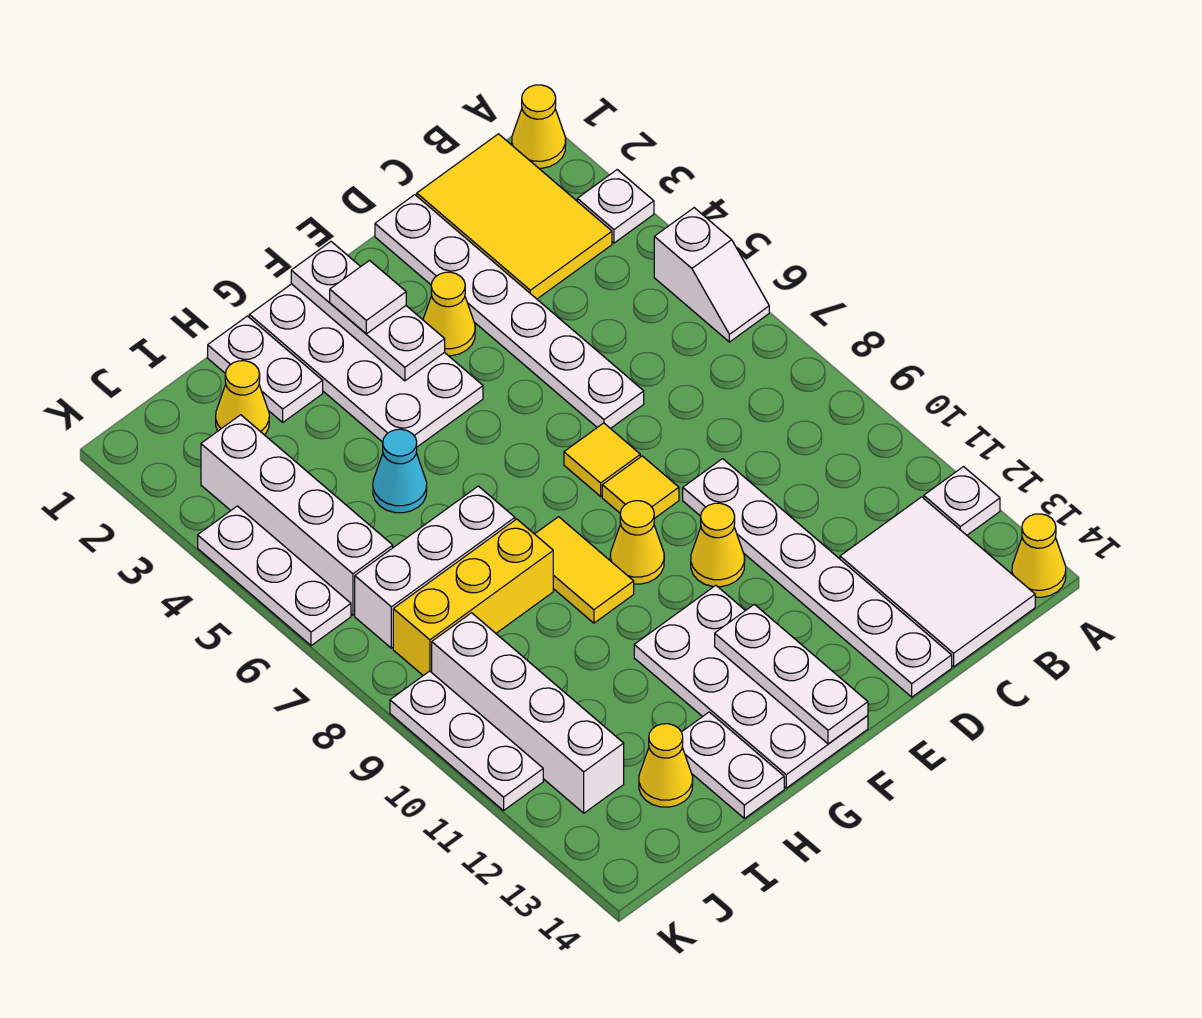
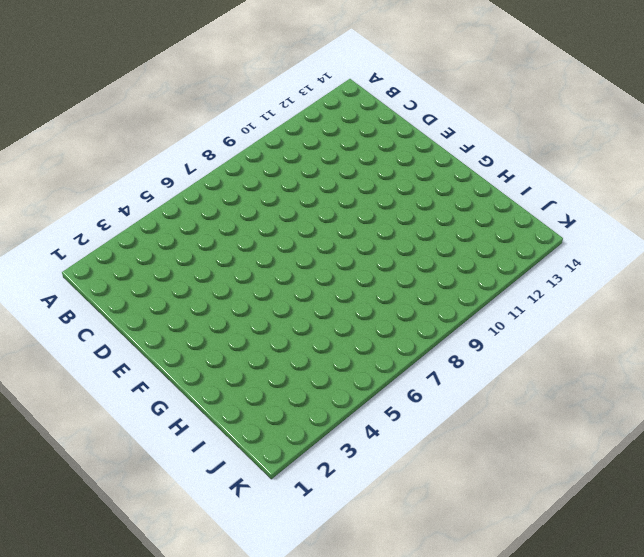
none -> yellow 1x1 cone [512,85,566,168]
none -> white 1x1 plate [577,170,654,243]
none -> white 1x2 slope [654,208,769,342]
none -> white 1x1 plate [924,467,1000,535]

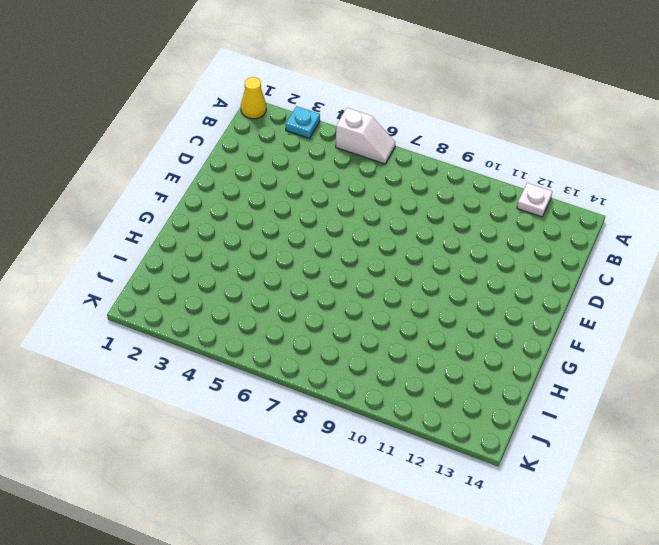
cyan 1x1 plate [286,106,320,138] -> white 1x1 plate [577,170,654,243]
none -> yellow 1x1 cone [1012,514,1066,597]
none -> yellow 2x3 tile [417,134,612,299]
none -> white 2x3 tile [840,497,1035,667]
none -> white 1x6 plate [375,195,644,429]

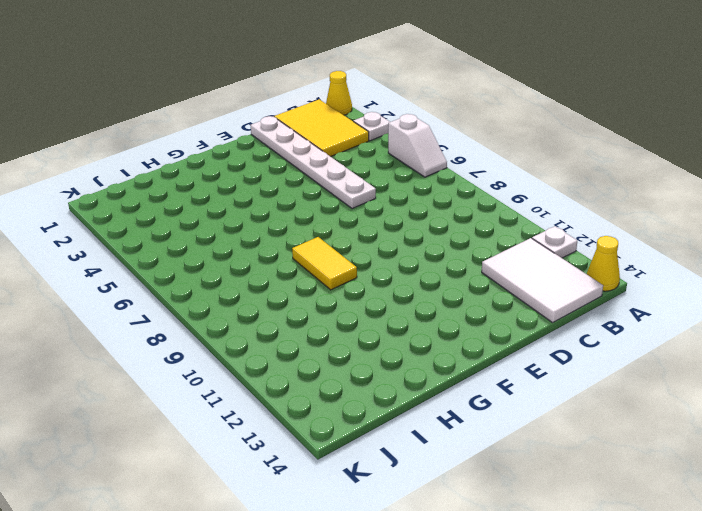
none -> white 1x6 plate [683,459,952,697]
none -> yellow 1x1 cone [423,272,475,356]
none -> yellow 1x1 tile [564,423,640,496]
none -> yellow 1x1 tile [602,456,679,519]

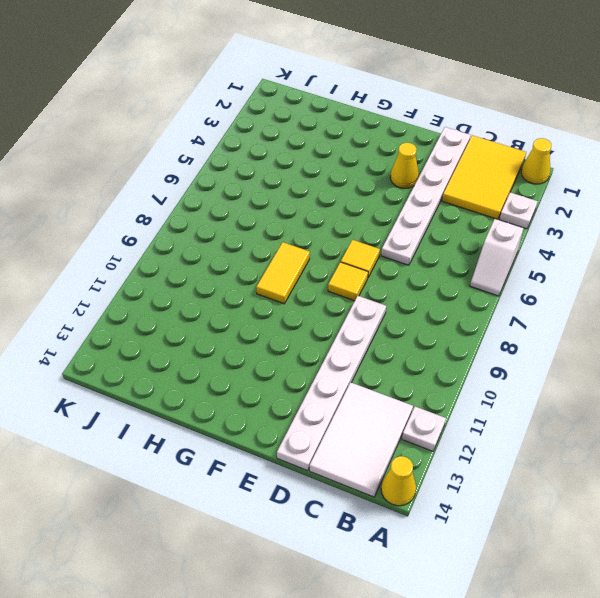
none -> yellow 1x1 cone [691,503,745,587]
none -> white 2x4 plate [249,284,483,447]
none -> yellow 1x1 cone [610,501,664,584]
none -> white 2x4 plate [634,585,868,788]

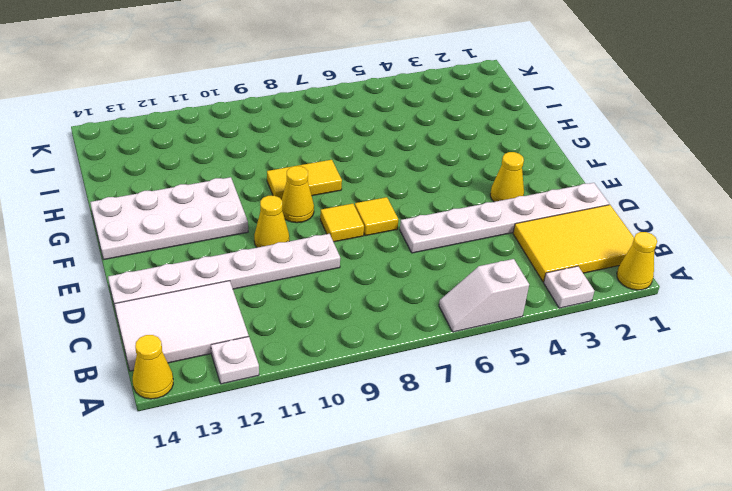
none -> white 2x4 plate [249,284,483,447]
none -> white 1x2 plate [208,316,323,422]
none -> cyan 1x1 cone [373,429,427,513]
none -> white 1x3 brick [355,486,515,648]

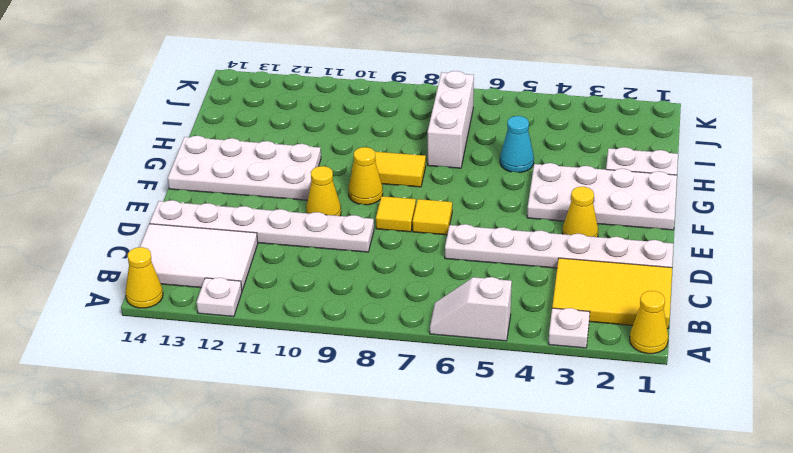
none -> yellow 1x3 brick [393,519,553,675]
none -> white 1x2 plate [682,712,784,818]
none -> yellow 1x1 cone [216,361,269,435]
none -> yellow 1x1 cone [639,724,693,807]

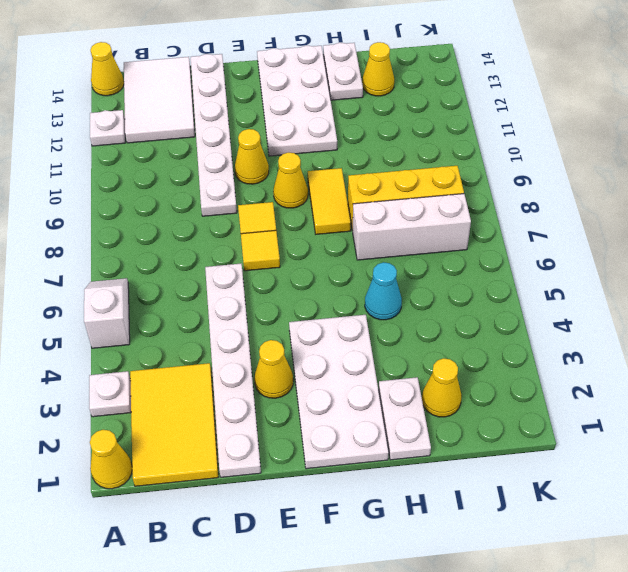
none -> white 1x4 brick [201,415,393,615]
none -> white 1x4 brick [432,613,624,813]
none -> white 1x3 plate [198,506,351,646]
none -> white 1x3 plate [390,671,543,811]

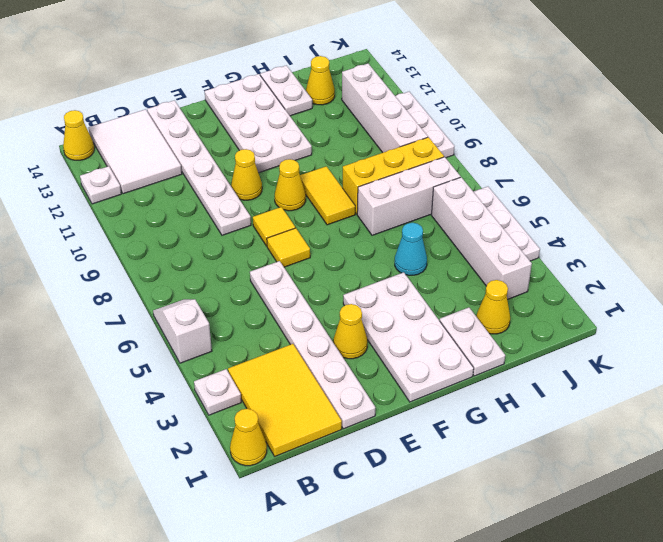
none -> white 1x3 plate [291,242,445,381]
none -> white 1x3 plate [715,604,868,744]
none -> white 1x1 tile [330,260,406,334]

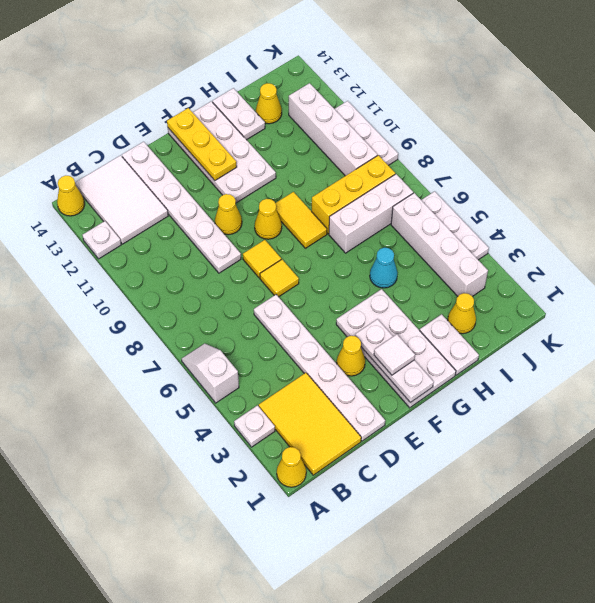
yellow 1x3 plate [167,108,237,180] -> white 1x3 plate [715,604,868,744]

